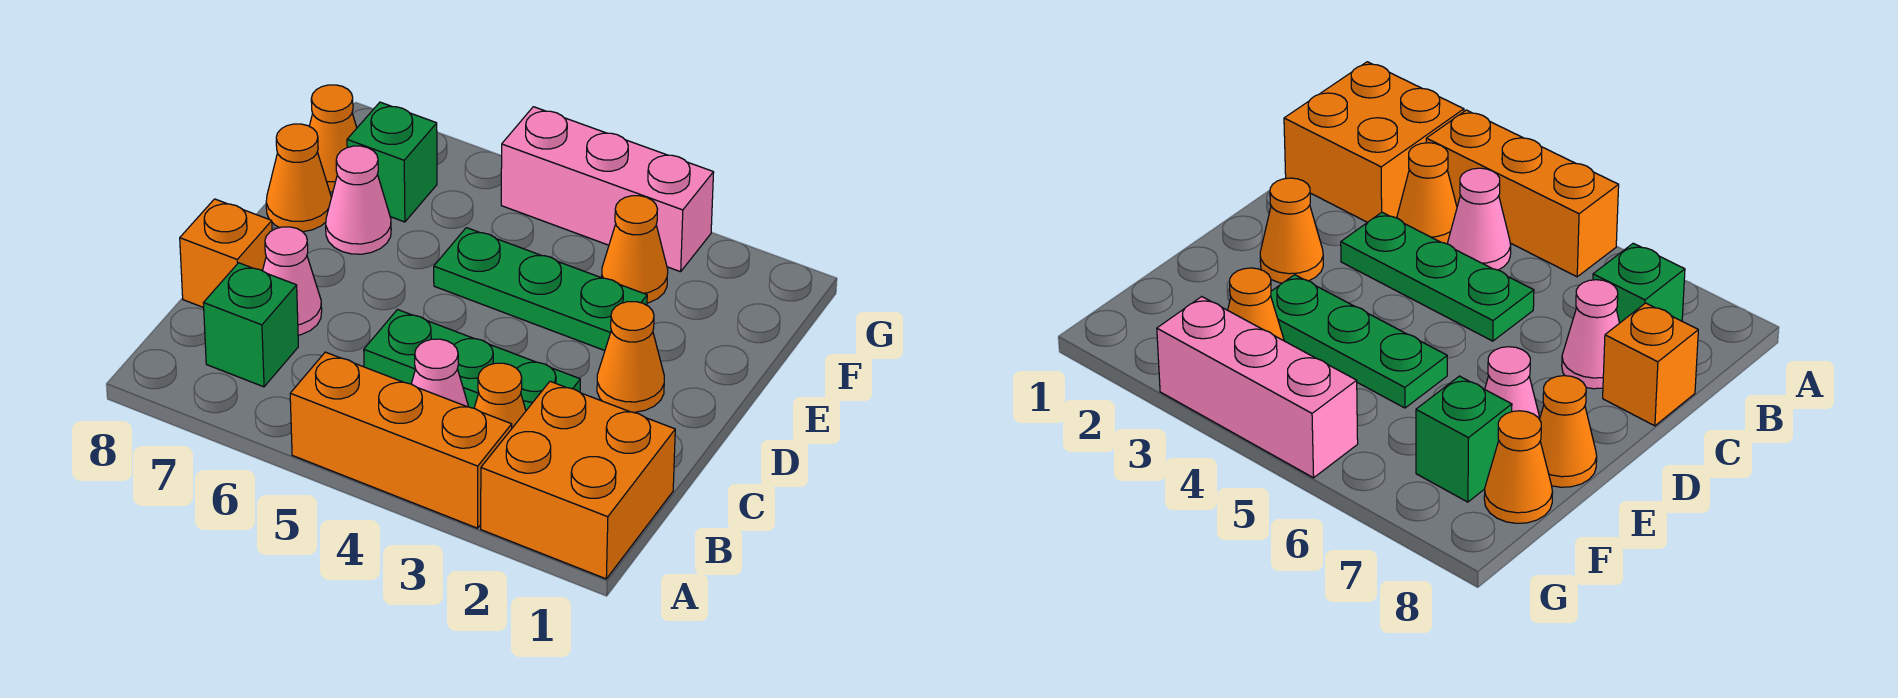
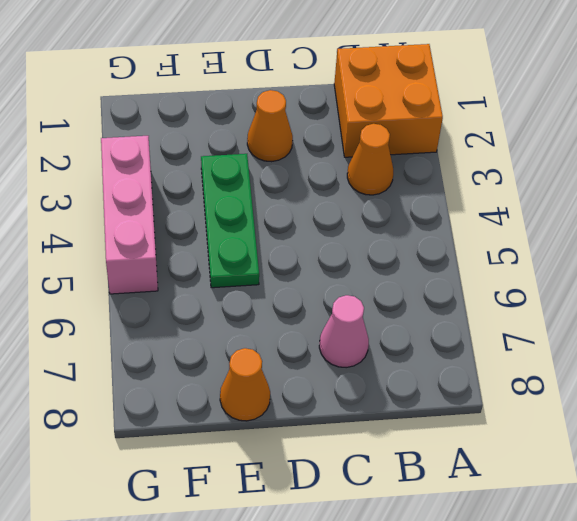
none -> orange 1x3 brick [290,352,512,528]
none -> pink 1x1 cone [411,339,469,407]
none -> green 1x1 brick [204,263,298,387]

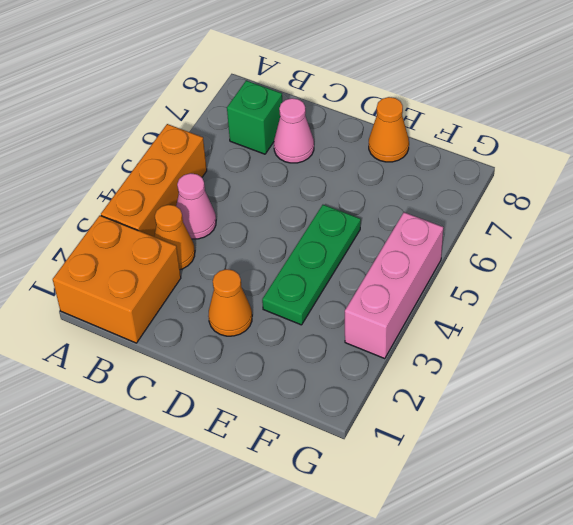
none -> green 1x3 plate [364,310,580,410]
none -> orange 1x1 brick [180,199,272,308]
none -> pink 1x1 cone [326,146,391,254]

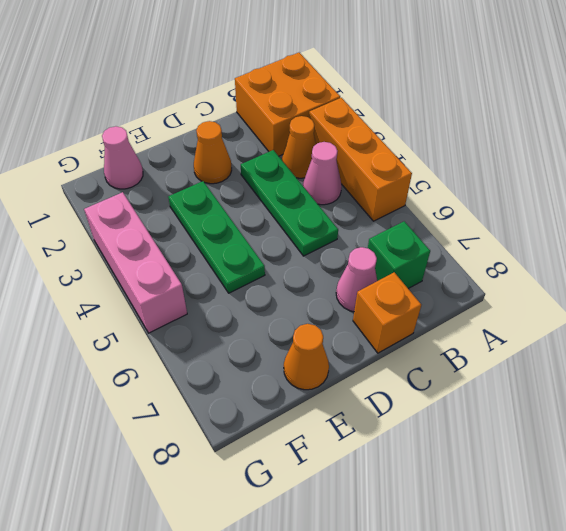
pink 1x1 cone [102,126,143,189] -> pink 1x1 cone moved to [326,146,391,254]
none -> orange 1x1 cone [602,196,668,303]
none -> green 1x1 brick [347,102,437,222]
none -> orange 1x1 cone [309,85,357,192]

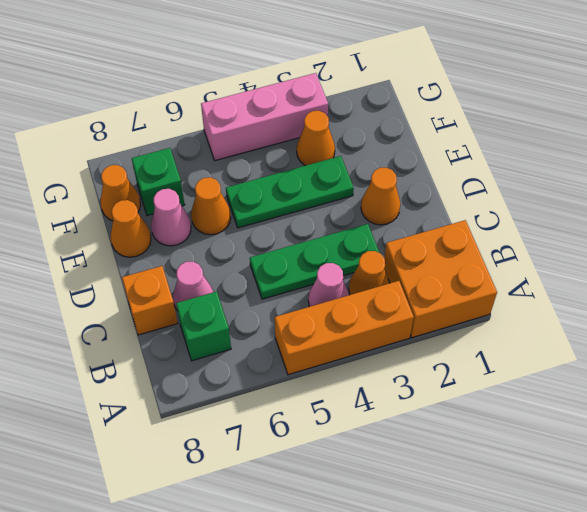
orange 1x1 cone [191,177,231,235] -> none

